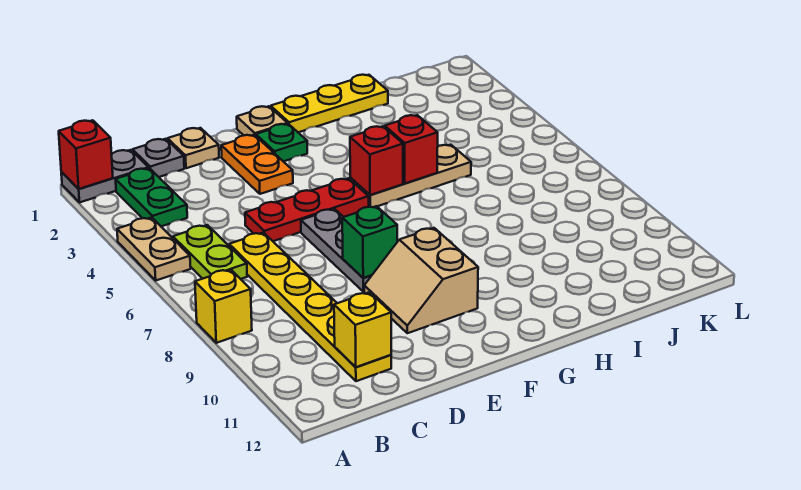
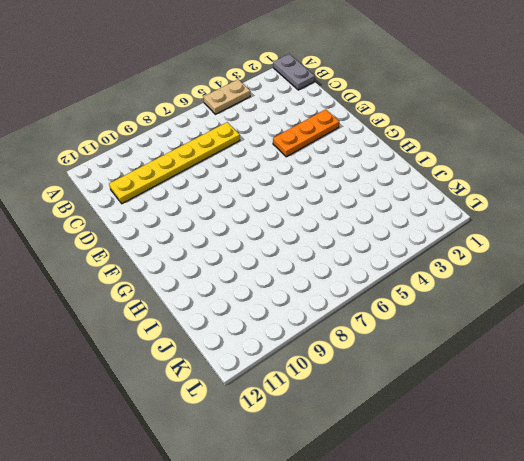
orange 1x3 plate [273,109,339,157] -> orange 1x2 plate [221,135,293,194]
none -> yellow 1x1 brick [195,269,252,343]
none -> green 1x2 plate [116,168,187,226]
none -> lime 1x2 plate [173,225,247,279]

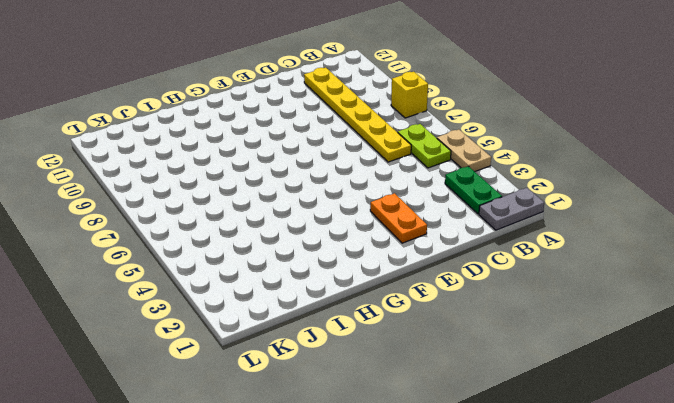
none -> grey 1x1 plate [133,139,184,177]
none -> tan 1x1 plate [168,128,219,168]
none -> red 1x3 plate [245,178,369,241]

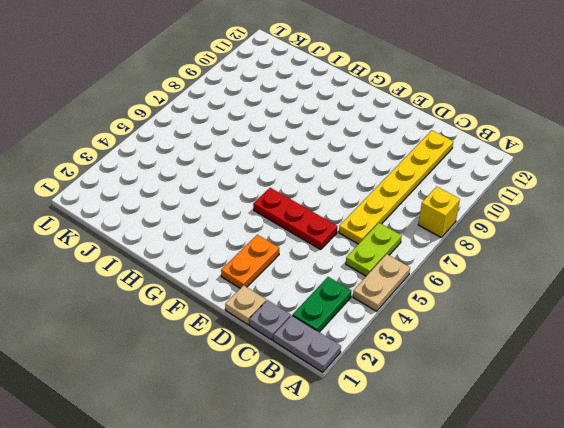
none -> grey 1x3 plate [301,209,372,292]
none -> tan 2x2 slope [364,228,478,333]
none -> tan 1x1 plate [237,106,287,136]

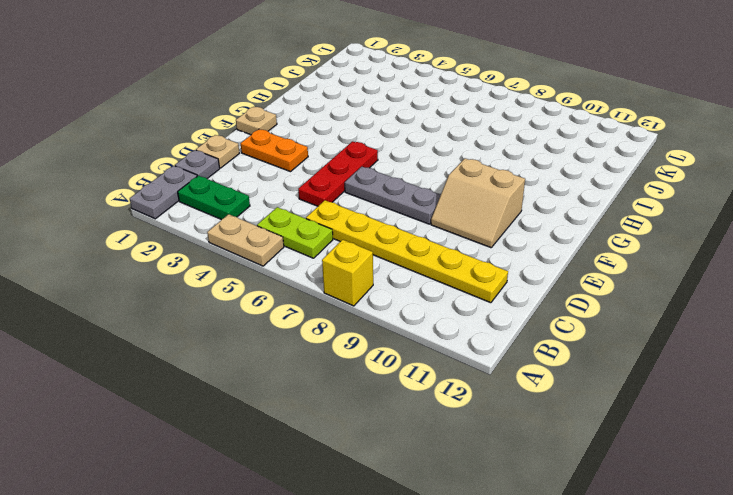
none -> green 1x1 plate [256,124,307,162]
none -> yellow 1x3 plate [271,75,388,132]
none -> tan 1x3 plate [350,145,471,207]

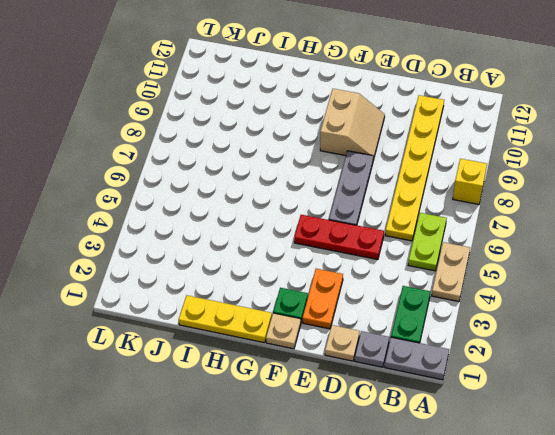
none -> tan 1x3 plate [350,145,471,207]
none -> red 1x1 brick [59,120,113,189]
none -> yellow 1x1 brick [334,292,391,367]

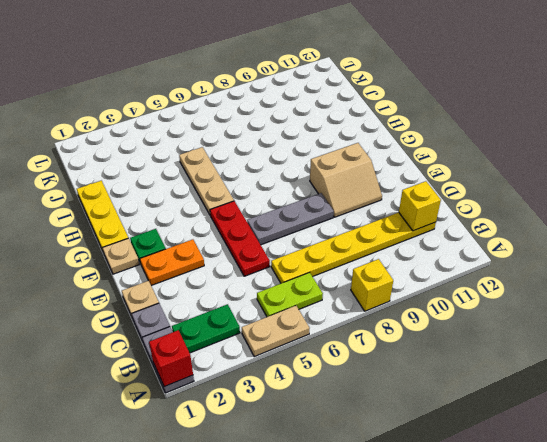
none -> green 1x1 brick [342,206,397,278]
none -> red 1x1 brick [350,126,403,195]
none -> red 1x1 brick [385,115,438,184]

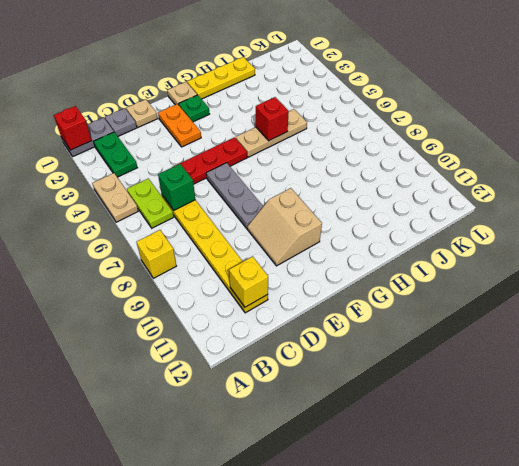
green 1x1 brick [158,164,195,210] -> green 1x1 brick moved to [342,206,397,278]
none -> red 1x1 brick [350,126,403,195]

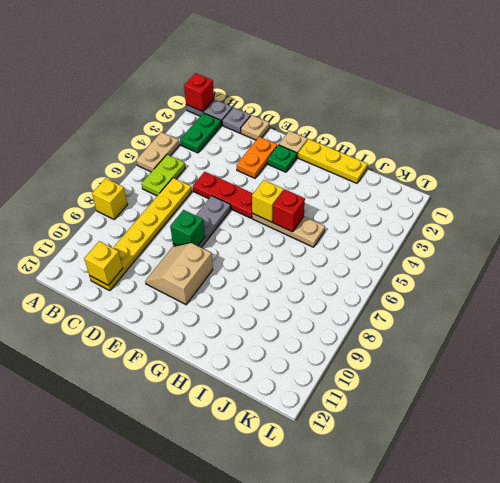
yellow 1x1 brick [252,180,284,222] -> red 1x1 brick [350,126,403,195]

